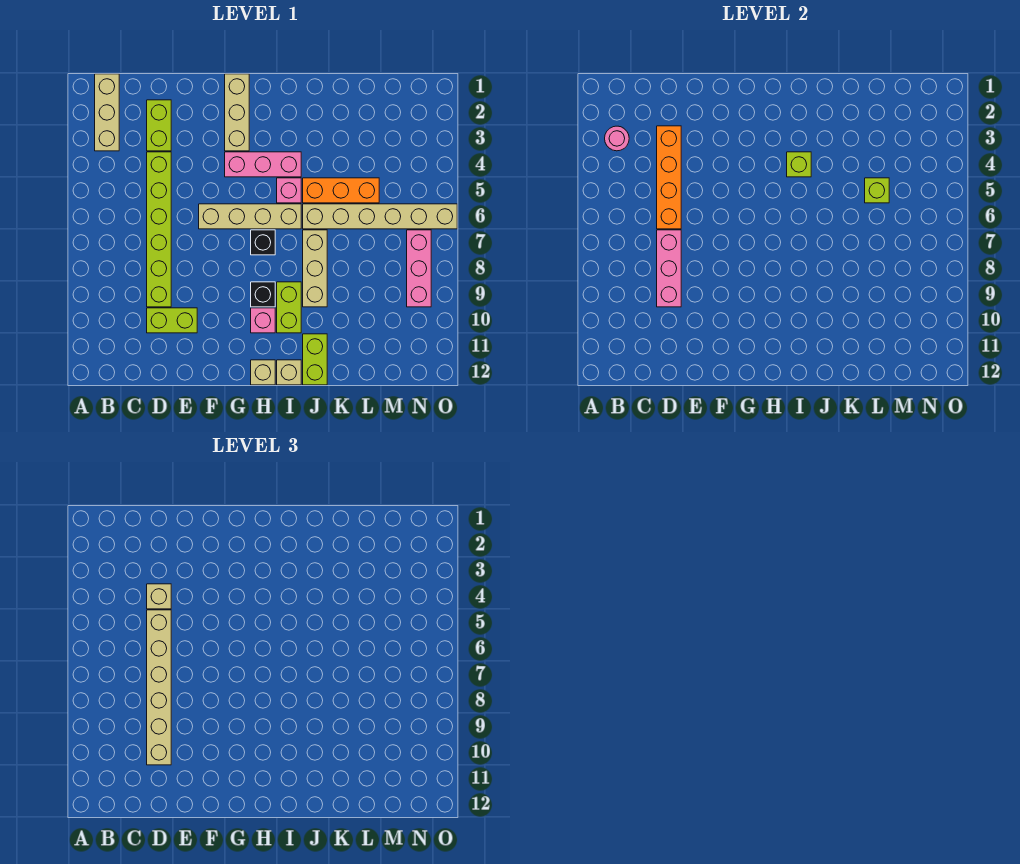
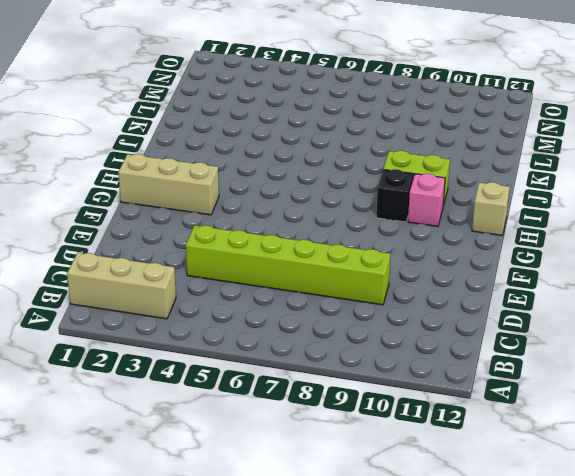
none -> lime 1x2 brick [147,100,171,151]
none -> lime 1x2 brick [147,308,197,333]
none -> tan 1x4 brick [199,204,301,229]

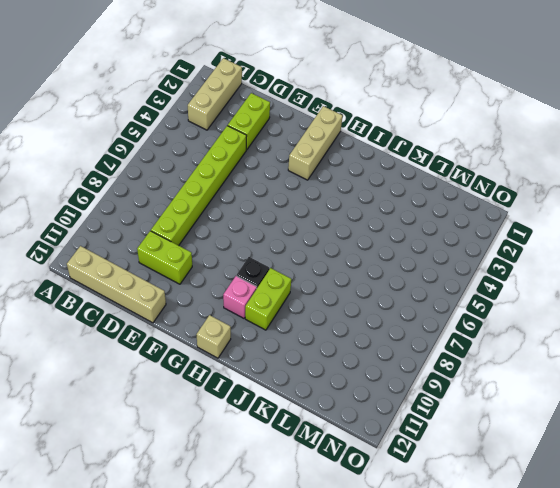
tan 1x4 brick [67,246,166,323] -> tan 1x4 brick moved to [199,204,301,229]
none -> pink 1x3 brick [225,152,301,177]
none -> black 1x1 brick [251,230,275,255]
none -> pink 1x1 brick [277,178,301,203]

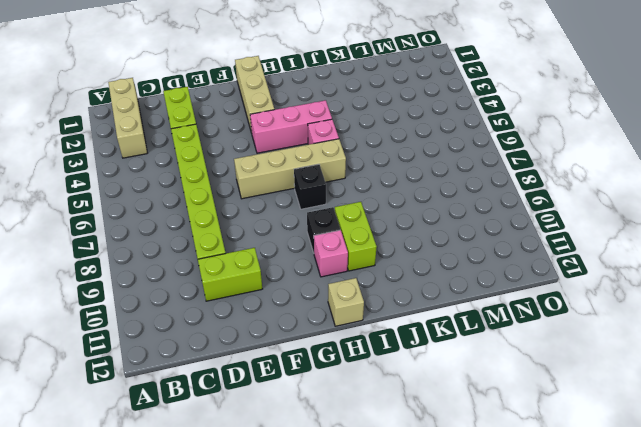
none -> tan 1x1 brick [277,360,301,385]
none -> orange 1x3 brick [303,178,379,203]
none -> tan 1x6 brick [303,204,457,229]

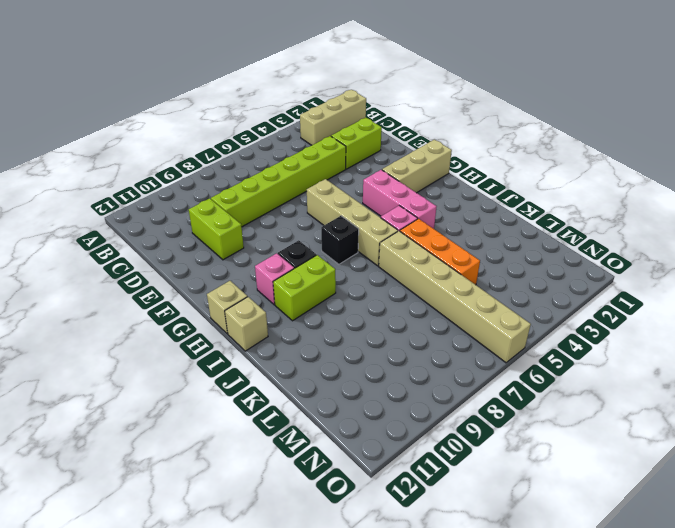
none -> tan 1x3 brick [303,230,327,307]
none -> lime 1x2 brick [303,334,327,385]
none -> pink 1x3 brick [407,230,431,307]

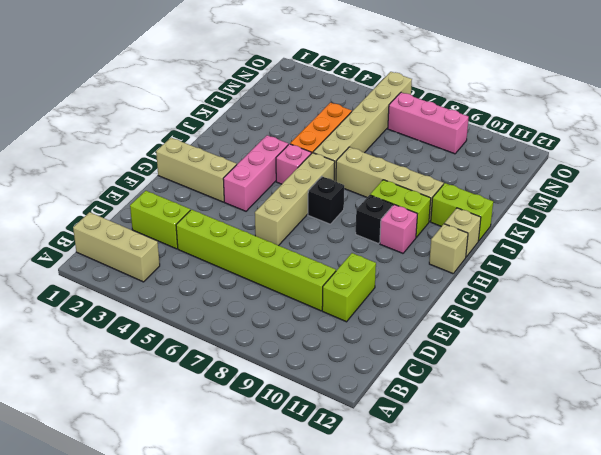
tan 1x4 brick [336,147,444,222] -> tan 1x3 brick [303,230,327,307]
none -> pink 1x1 round brick [605,126,629,151]
none -> orange 1x4 brick [657,126,681,229]
none -> pink 1x3 brick [657,230,681,307]

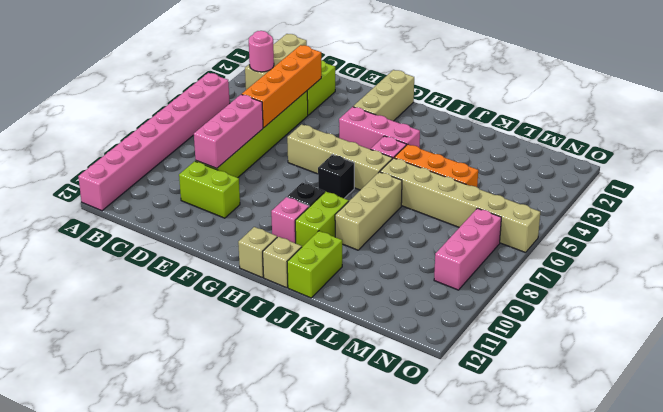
pink 1x8 brick [78,73,230,211] -> none
none -> lime 1x1 brick [787,152,811,177]
none -> lime 1x1 brick [865,178,889,203]
none -> tan 1x1 brick [147,584,171,609]

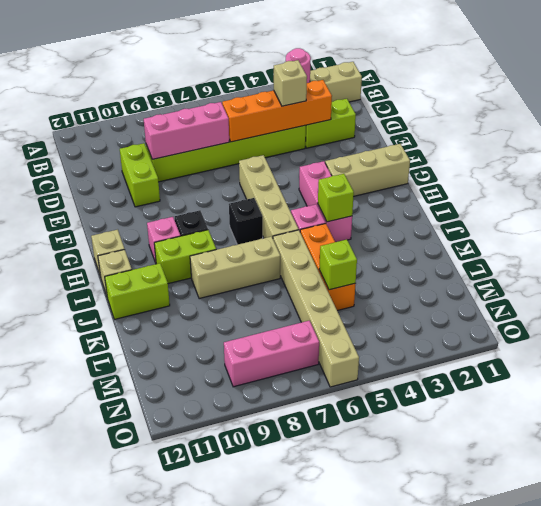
none -> tan 1x6 brick [147,610,171,765]

